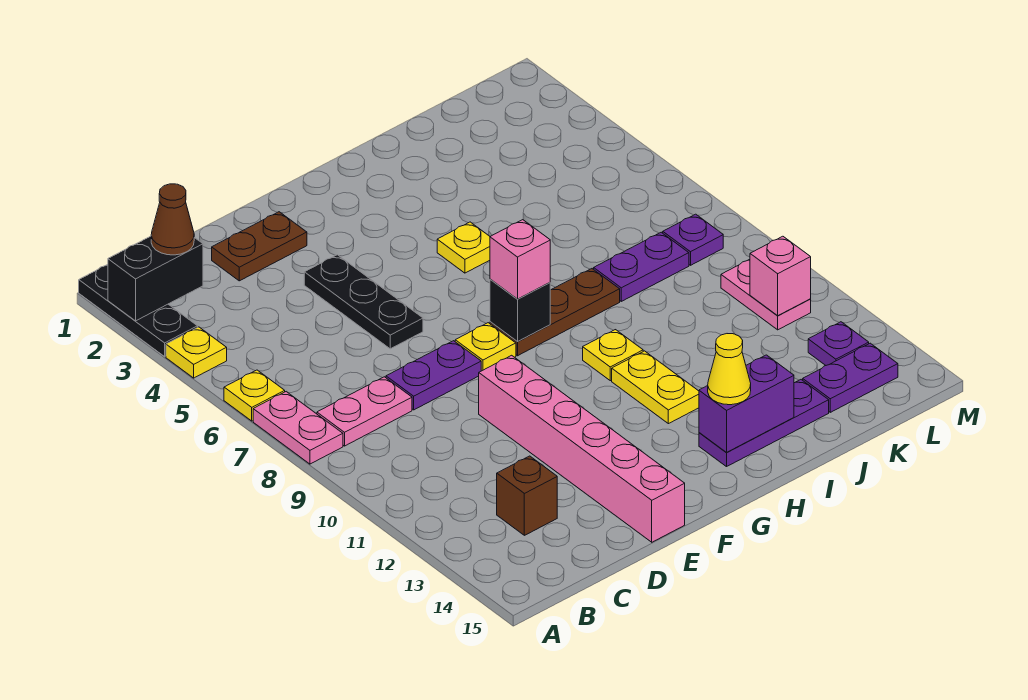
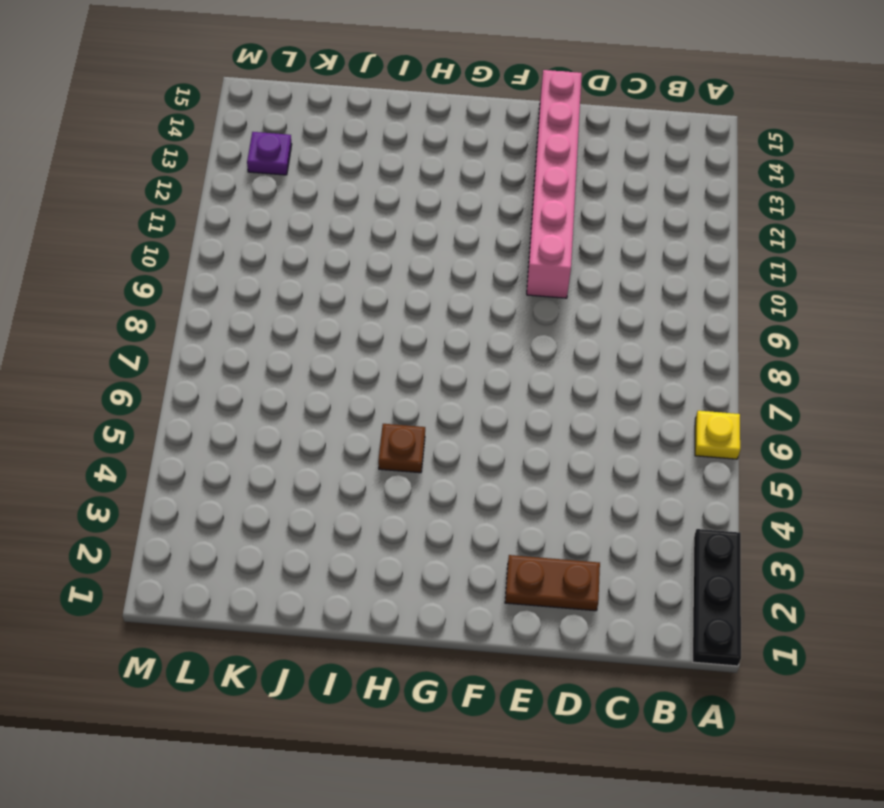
brown 1x1 plate [378,424,425,473] -> yellow 1x1 plate [437,222,490,273]
none -> yellow 1x1 plate [166,327,227,378]
none -> pink 1x2 plate [253,392,343,464]
none -> pink 1x2 plate [317,377,412,446]

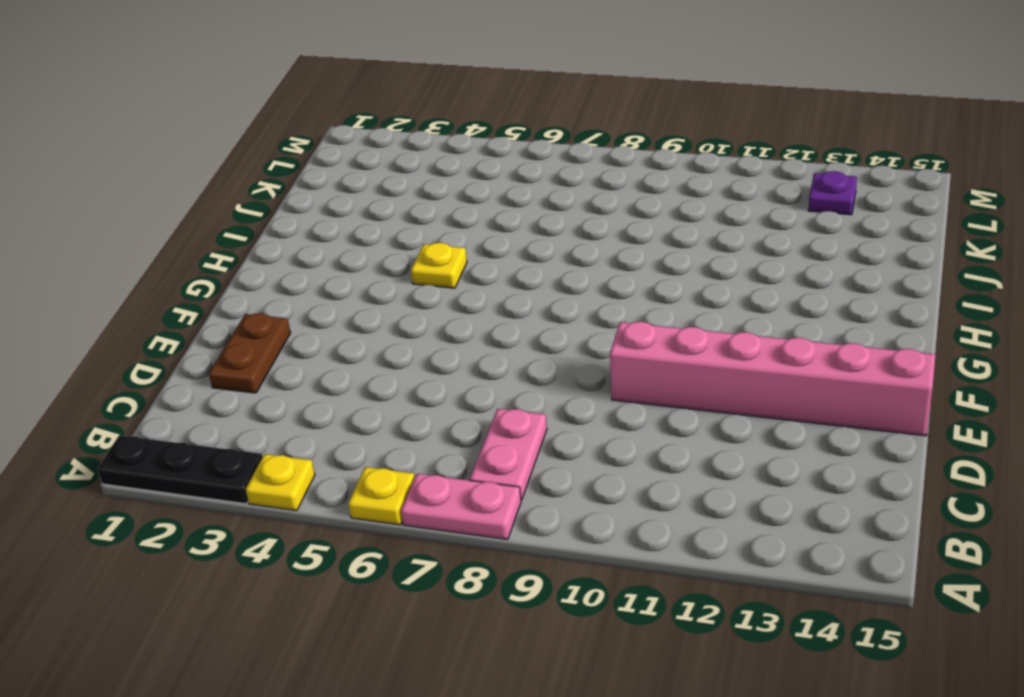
none -> brown 1x1 brick [497,456,557,535]
none -> purple 1x2 plate [386,341,481,410]
none -> black 1x3 plate [304,255,423,349]

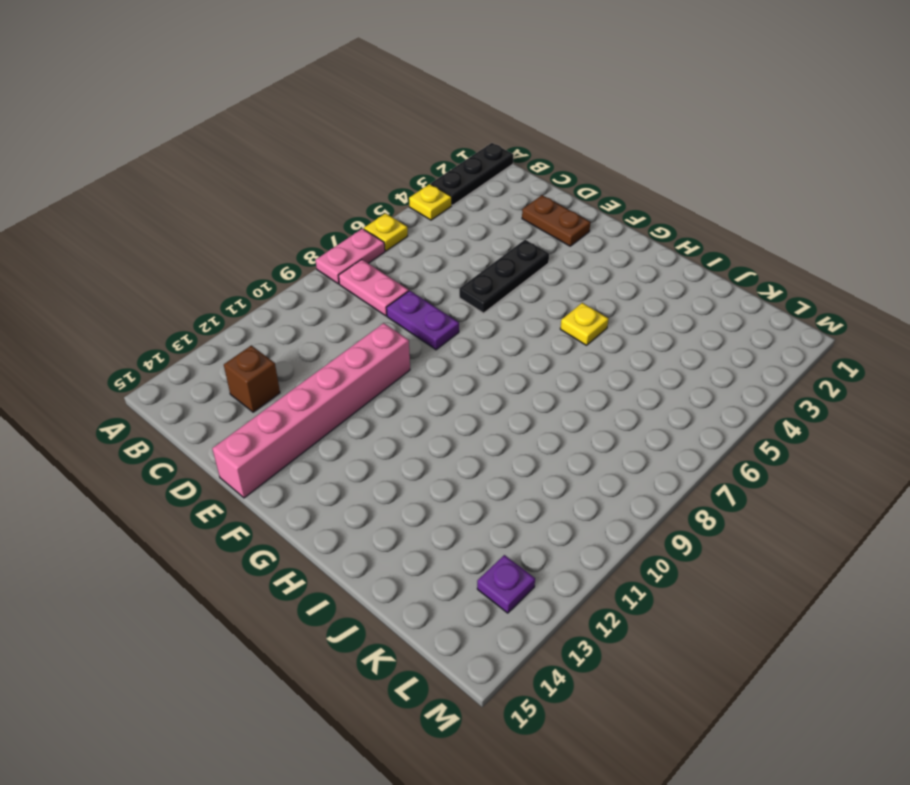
none -> yellow 1x1 plate [455,323,516,371]
none -> brown 1x3 plate [490,269,620,356]
none -> yellow 1x1 plate [583,330,643,381]

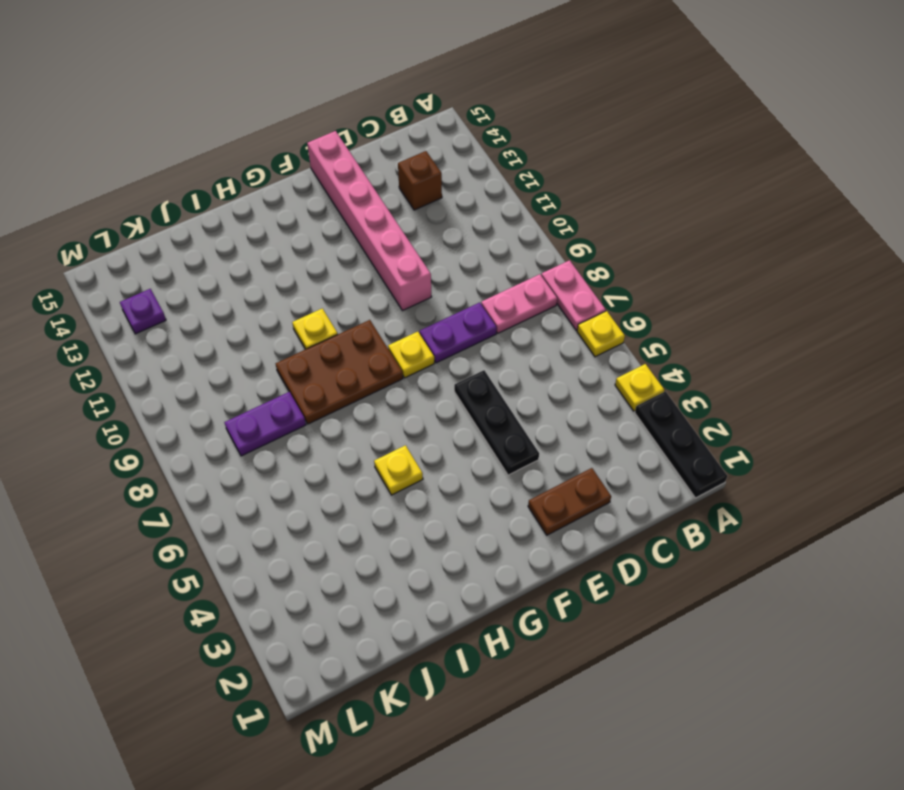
brown 2x3 plate [276,320,403,424] -> brown 1x3 plate [490,269,620,356]
none -> yellow 1x2 plate [612,351,699,424]
none -> purple 1x3 plate [699,380,829,467]
none -> purple 1x2 plate [803,343,898,412]

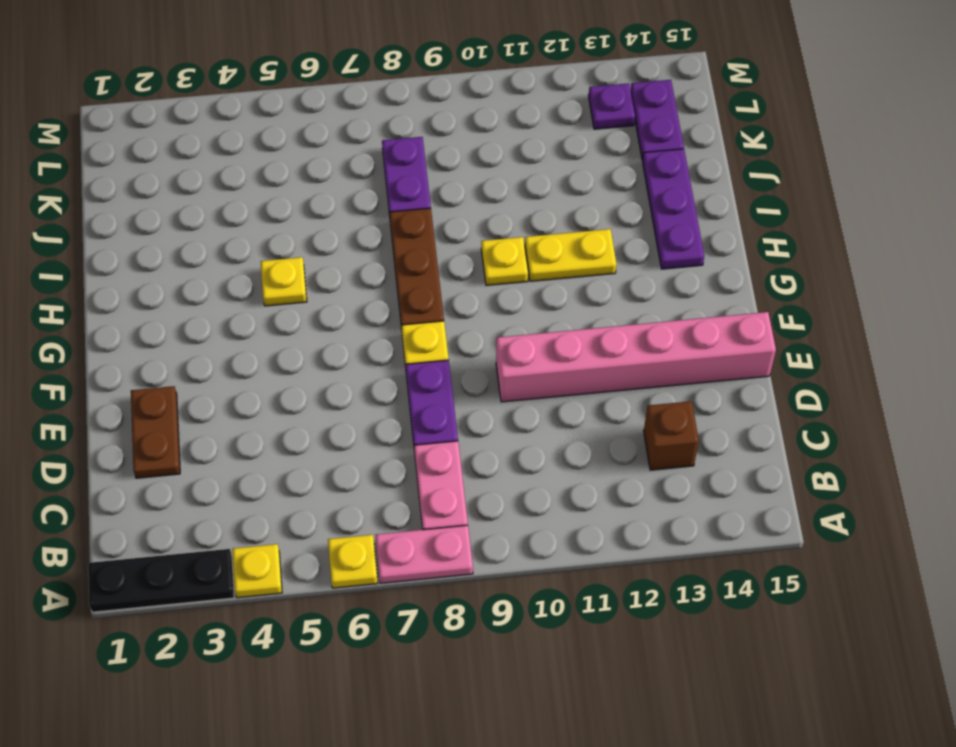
none -> black 1x3 plate [304,255,423,349]
none -> purple 1x1 plate [663,214,723,265]
none -> pink 1x2 plate [721,259,811,330]

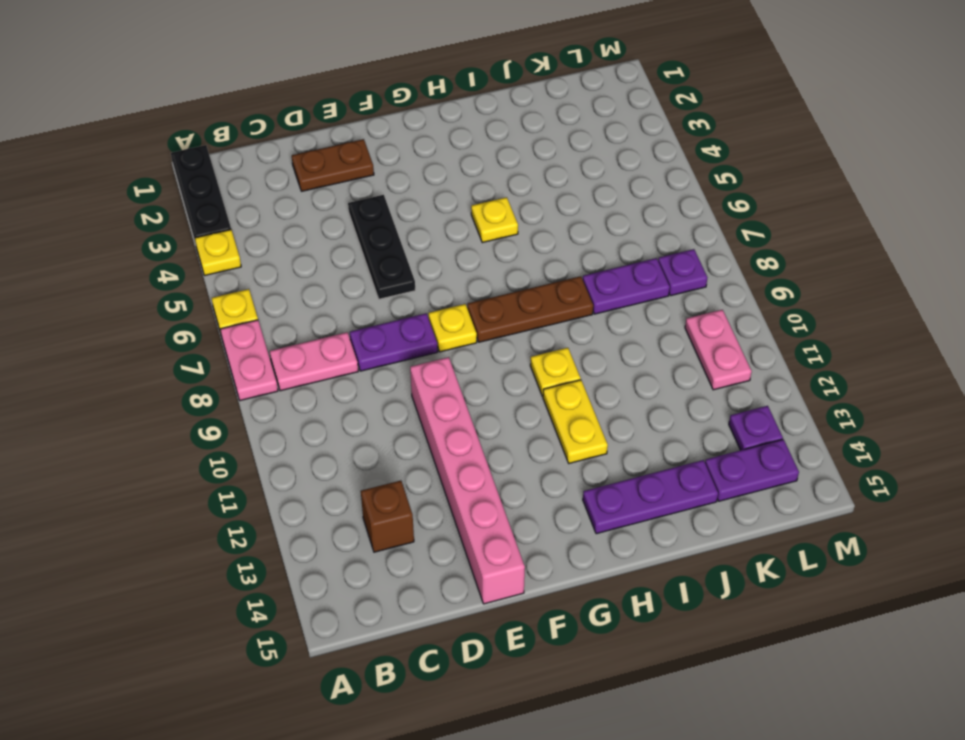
none -> black 1x2 brick [108,236,203,321]
none -> black 1x1 brick [490,279,550,341]
none -> purple 1x2 brick [699,355,794,453]

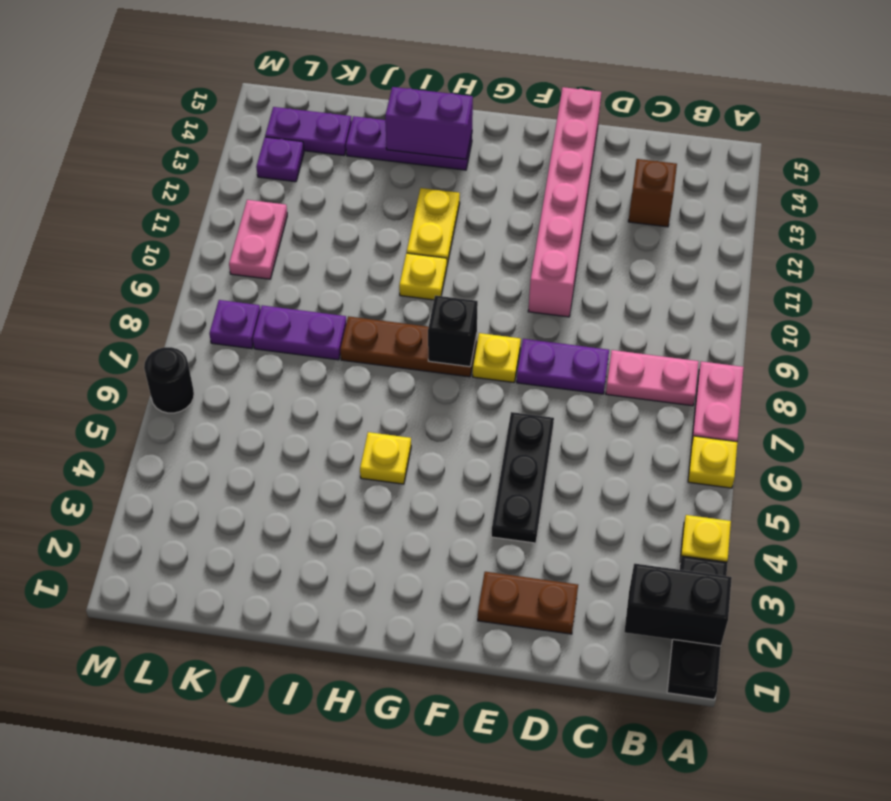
black 1x1 round brick [144,347,194,413] -> none
none -> pink 1x1 brick [750,236,811,315]
none -> brown 1x1 cone [151,184,194,255]
none -> pink 1x1 brick [490,220,550,299]

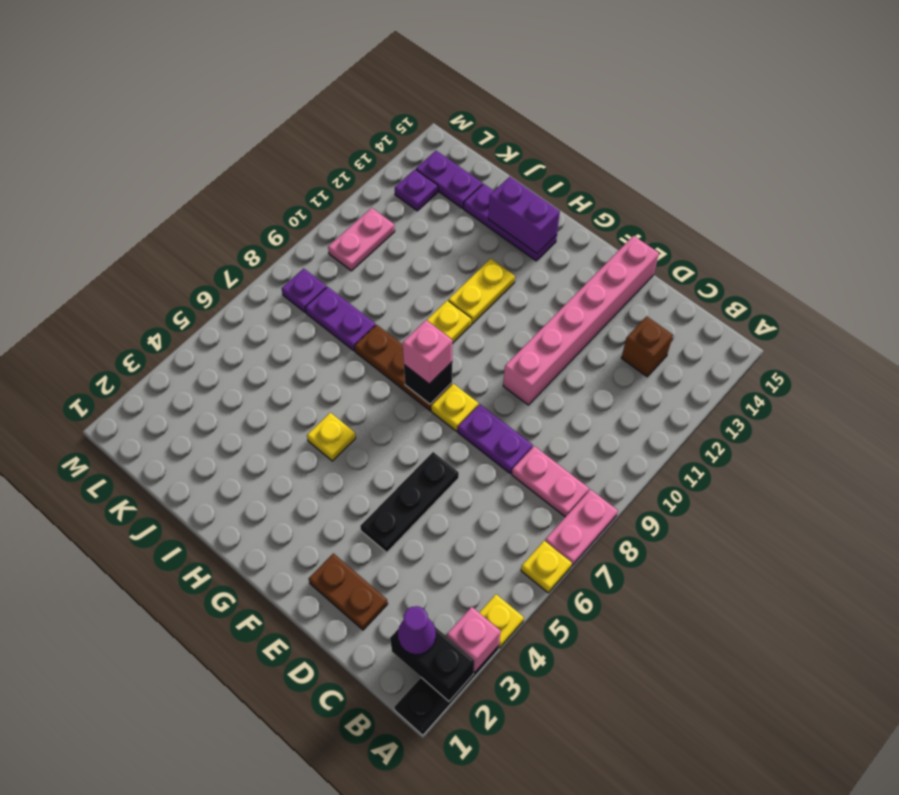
pink 1x1 brick [447,607,501,672] -> pink 1x1 brick moved to [750,236,811,315]
purple 1x1 cone [398,606,436,655] -> brown 1x1 cone [151,184,194,255]
none -> yellow 1x1 cone [708,334,751,405]

